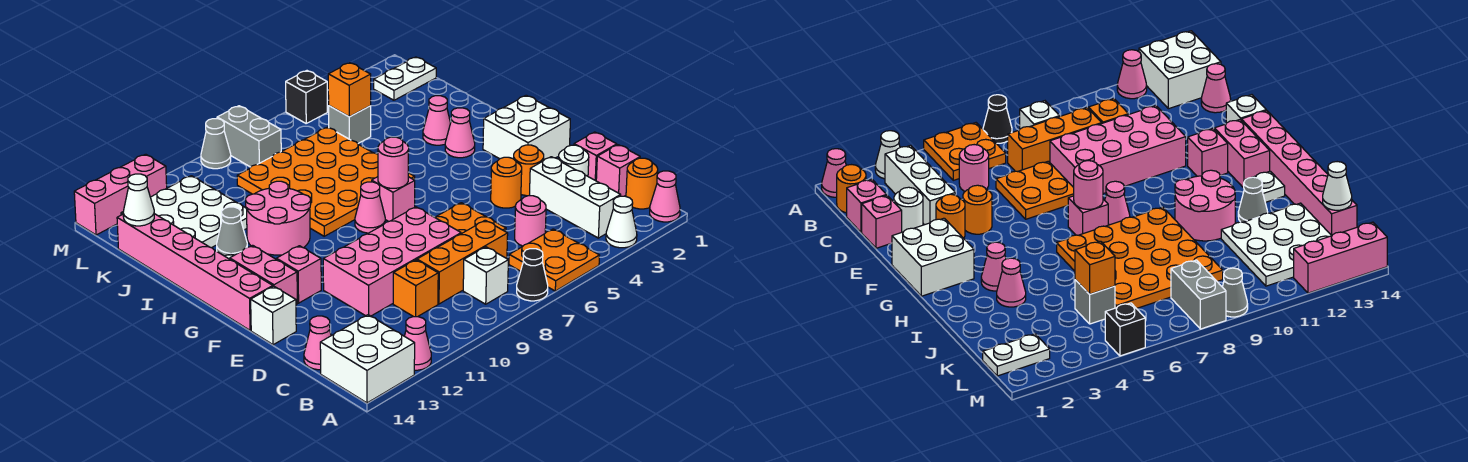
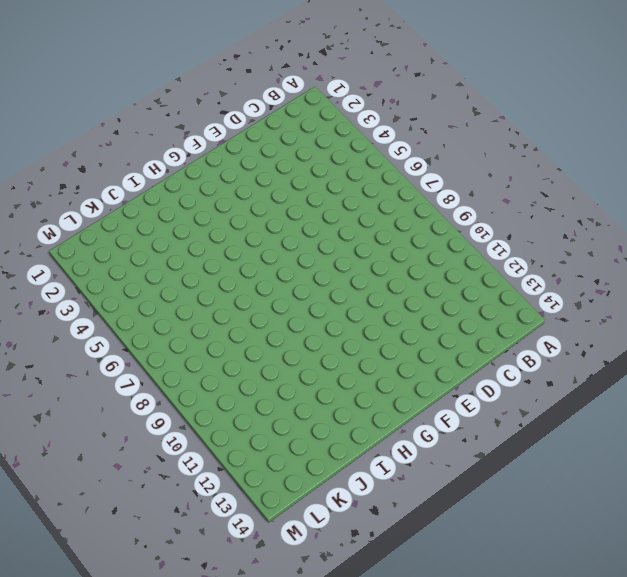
none -> pink 1x1 cone [650,171,680,222]
none -> white 1x1 cone [606,196,637,248]
none -> orange 2x2 plate [509,229,600,291]
none -> black 1x1 cone [517,249,548,301]

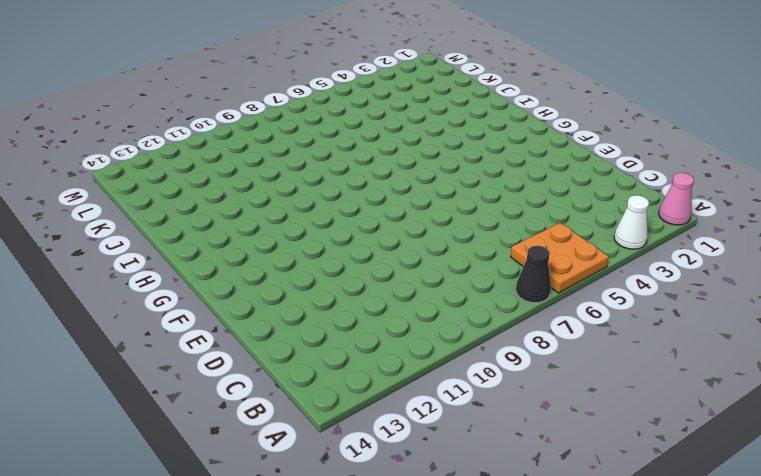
none -> pink 1x1 cone [405,317,431,370]
none -> white 2x2 brick [320,315,415,403]
none -> orange 1x1 round brick [626,158,658,209]
none -> white 1x3 brick [529,157,621,238]

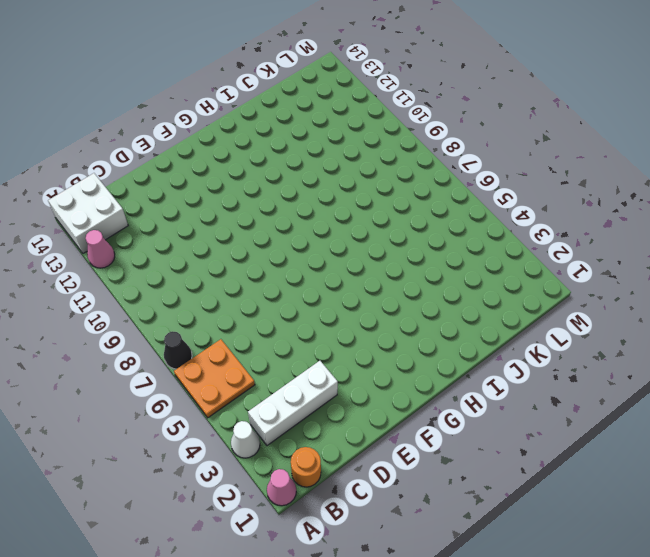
none -> white 1x1 brick [463,247,508,304]
none -> pink 1x1 brick [596,145,640,196]
none -> pink 1x1 round brick [515,196,546,246]
none -> orange 1x3 brick [417,220,508,304]

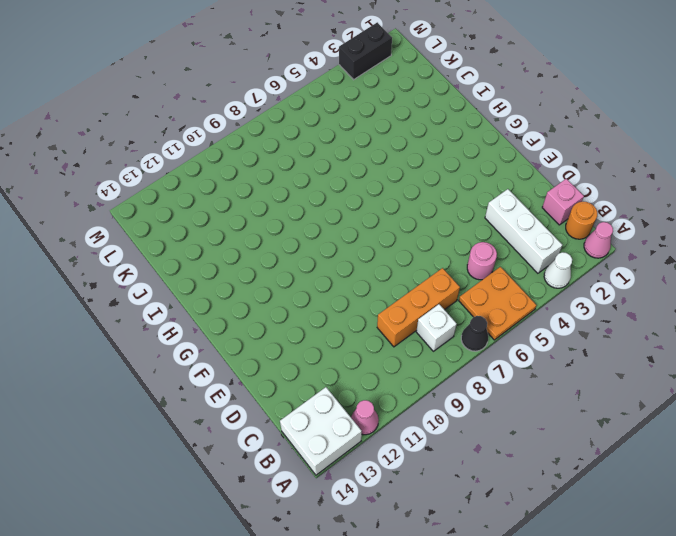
black 1x2 brick [339,22,392,80] -> none
none -> orange 1x1 brick [393,260,438,317]
none -> pink 1x1 cone [304,316,331,370]
none -> pink 1x1 brick [574,132,617,181]
none -> white 1x1 round brick [559,145,589,176]

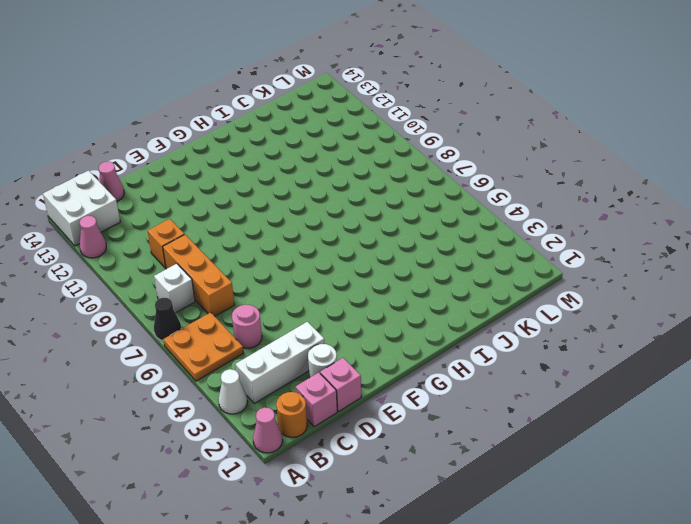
none -> orange 2x2 plate [435,203,506,234]
none -> pink 2x4 brick [323,207,461,316]
none -> orange 1x1 round brick [514,145,544,196]
none -> orange 1x1 round brick [491,157,522,208]

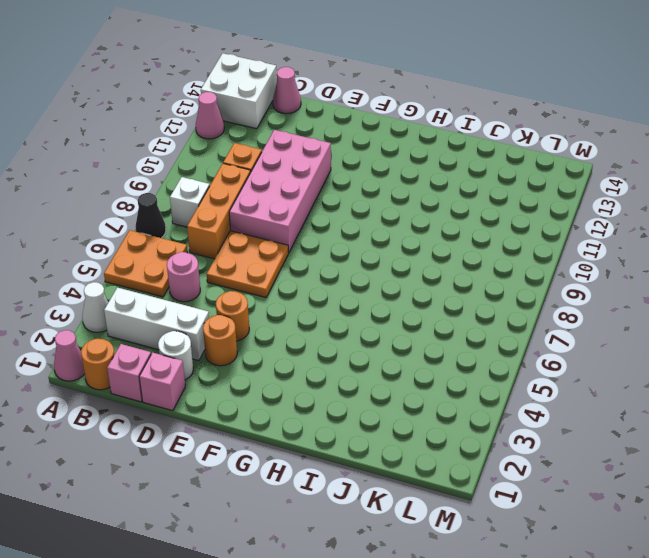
none -> white 1x1 brick [251,286,296,345]
none -> white 2x2 brick [483,95,570,160]
none -> pink 1x1 brick [276,246,321,303]
none -> pink 1x2 brick [230,245,297,305]

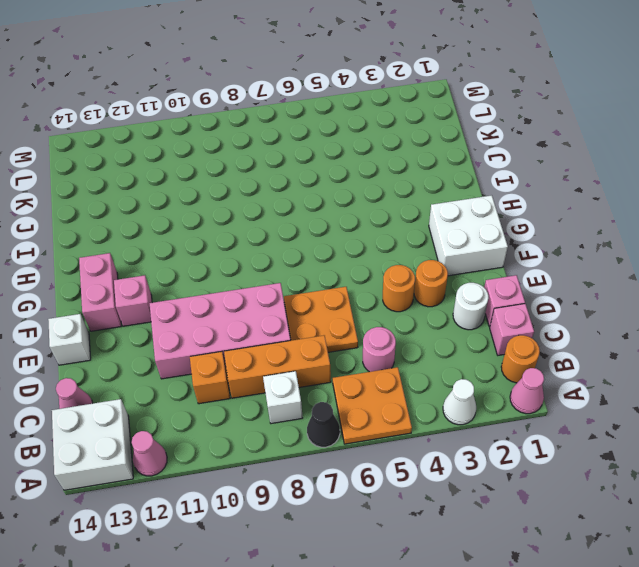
none -> white 1x3 brick [529,157,621,238]
none -> pink 1x6 brick [117,214,273,330]
none -> pink 1x1 brick [372,177,415,222]
none -> pink 1x1 cone [355,182,385,233]

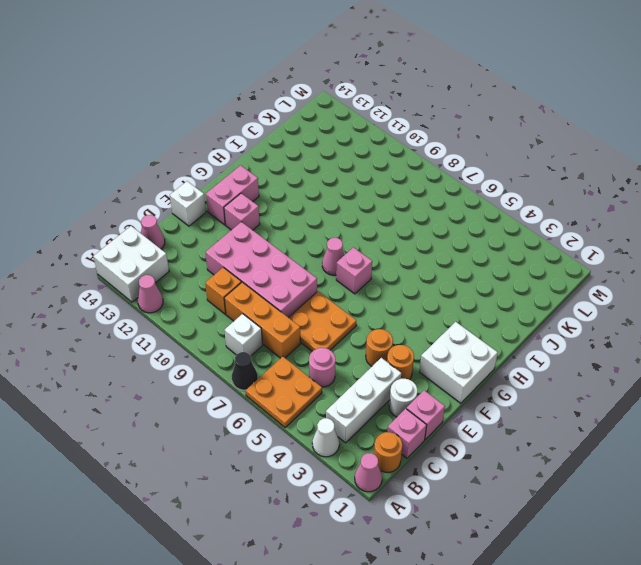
none -> pink 1x6 brick [117,214,273,330]
none -> pink 1x1 cone [445,108,475,158]
none -> orange 4x4 plate [237,127,415,236]
none -> pink 2x2 round brick [246,181,311,255]

